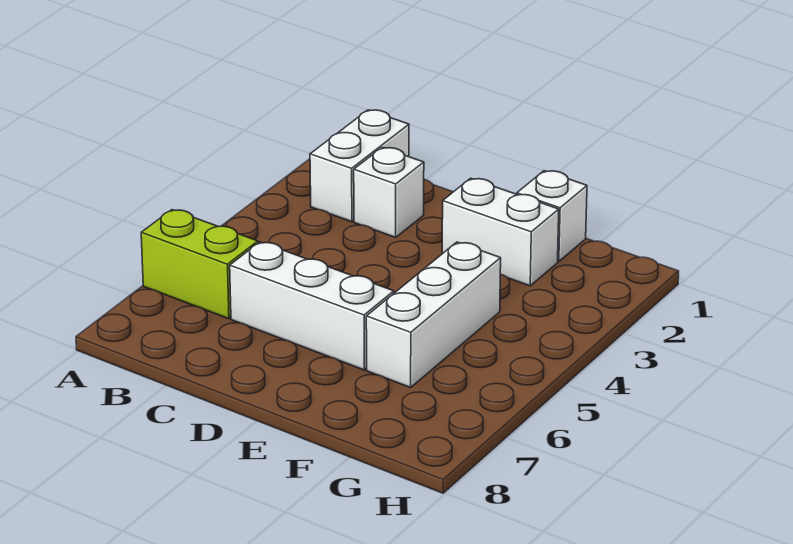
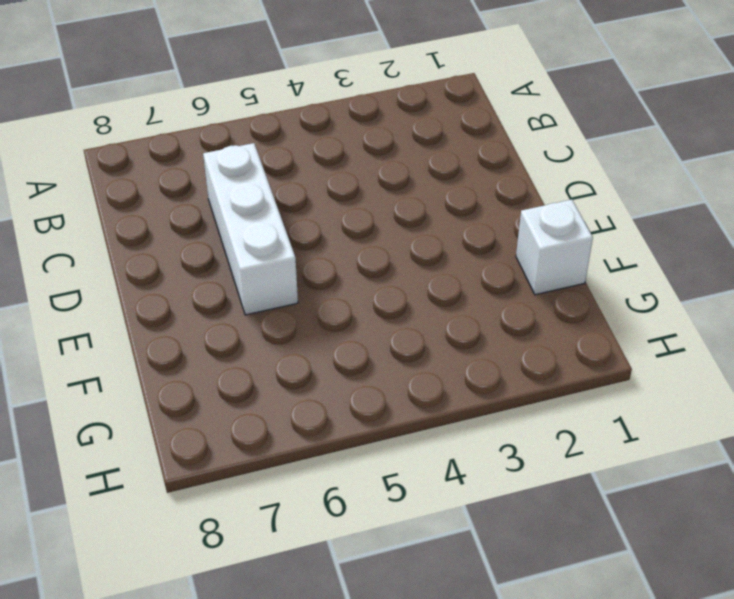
none -> lime 1x2 brick [141,210,258,319]
none -> white 1x2 brick [310,110,409,222]

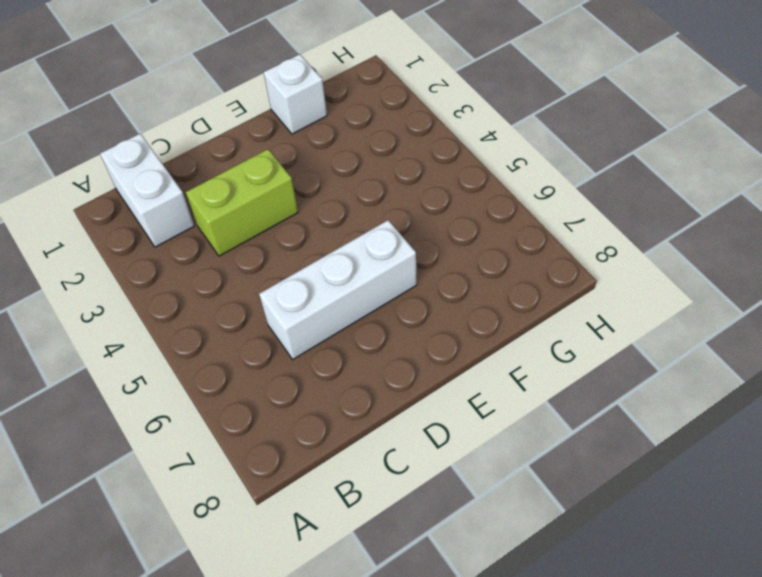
lime 1x2 brick [186,149,298,256] -> lime 1x2 brick moved to [141,210,258,319]
none -> white 1x1 brick [354,148,424,237]
none -> white 1x2 brick [442,178,559,286]

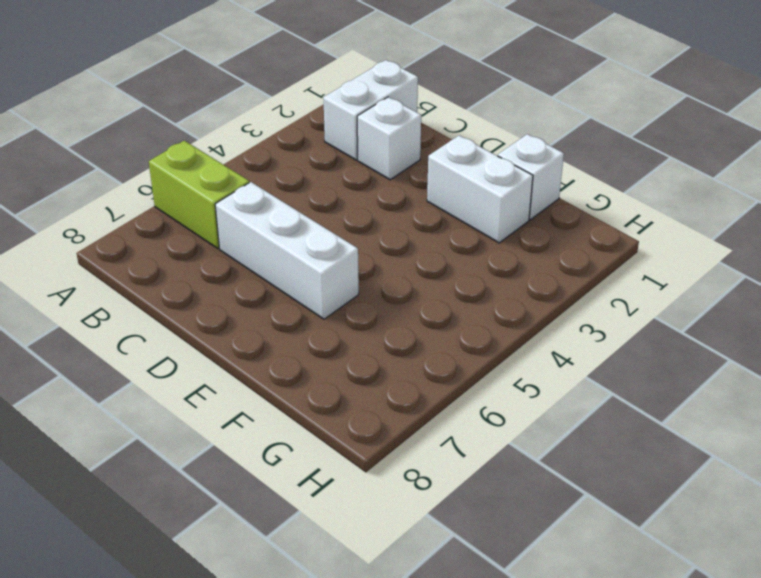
none -> white 1x3 brick [366,242,501,387]

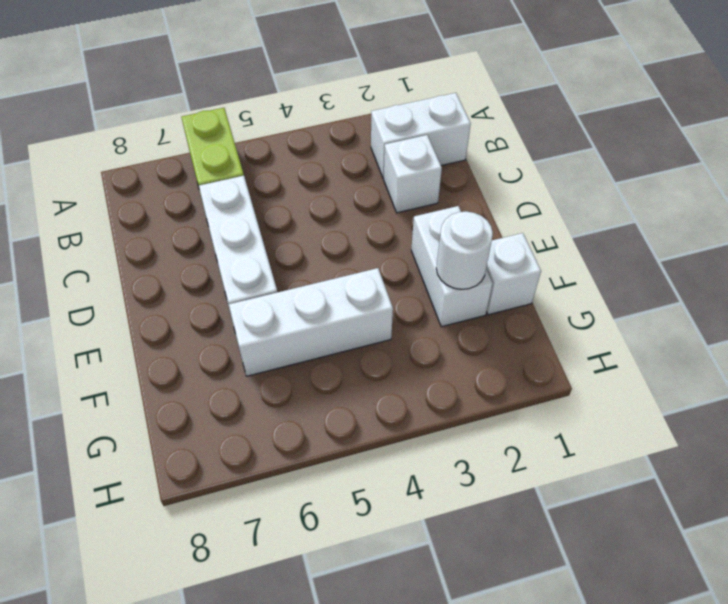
white 1x1 round brick [436,211,493,289] -> none

